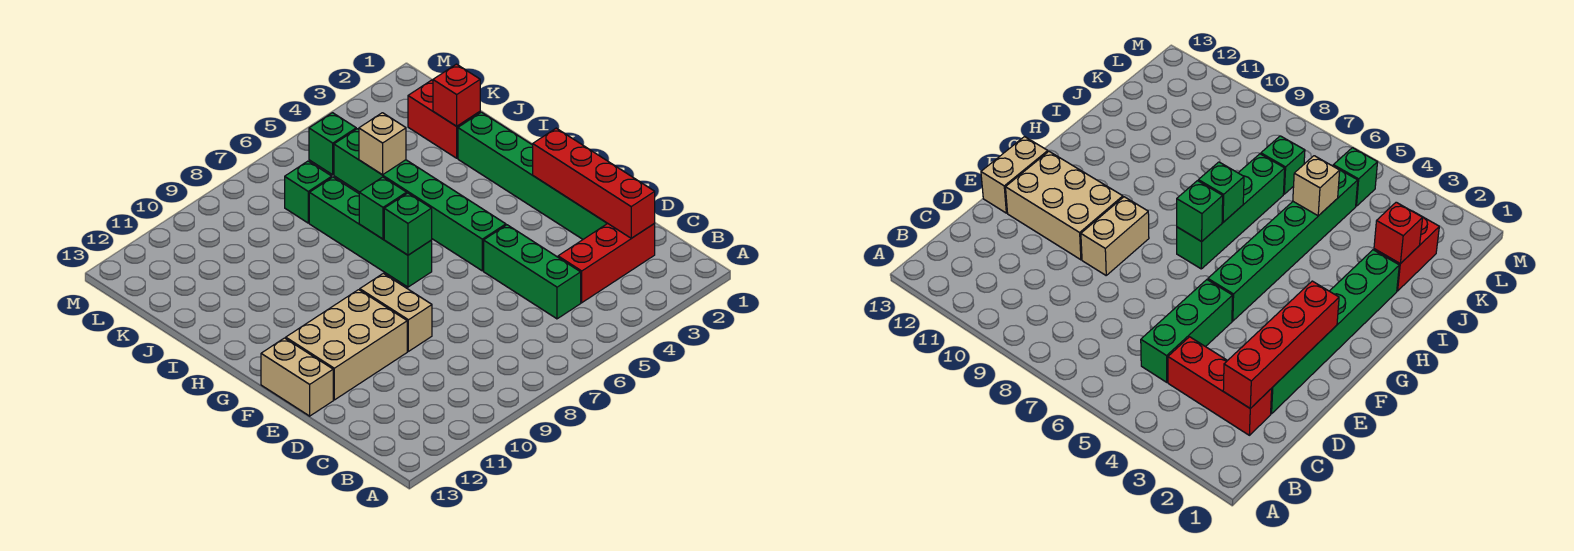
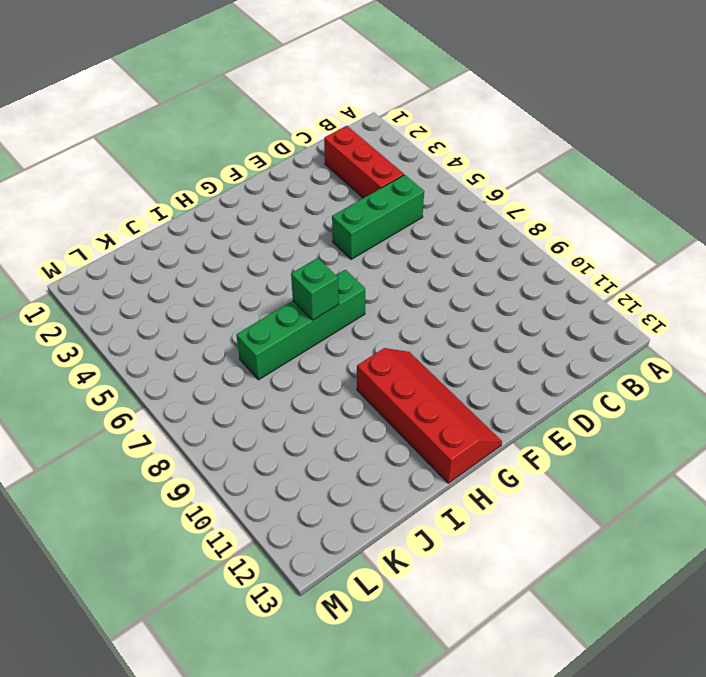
red 2x4 slope [357,348,502,483] -> none
none -> green 1x6 brick [458,112,607,239]
none -> tan 1x2 brick [360,273,432,351]
none -> tan 2x3 brick [286,290,407,400]

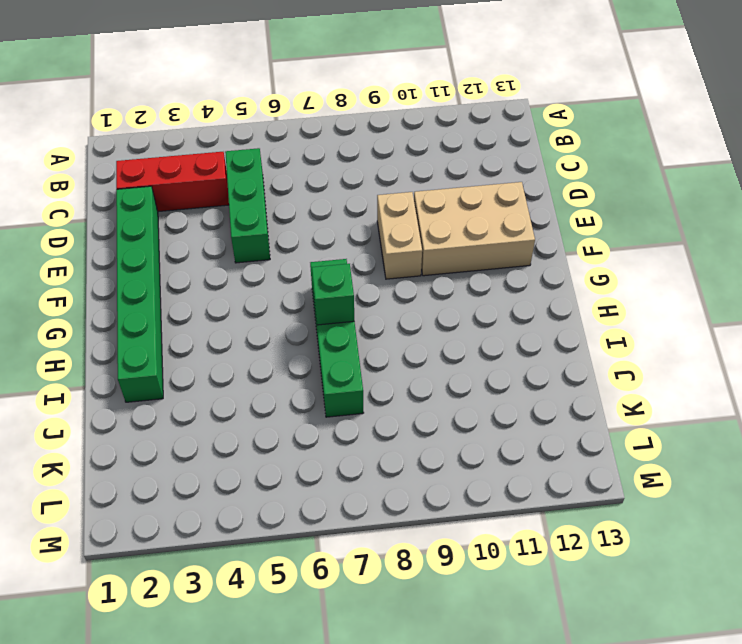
none -> tan 1x2 brick [261,338,333,416]
none -> green 1x6 brick [334,129,506,271]
none -> red 1x2 brick [408,80,480,158]

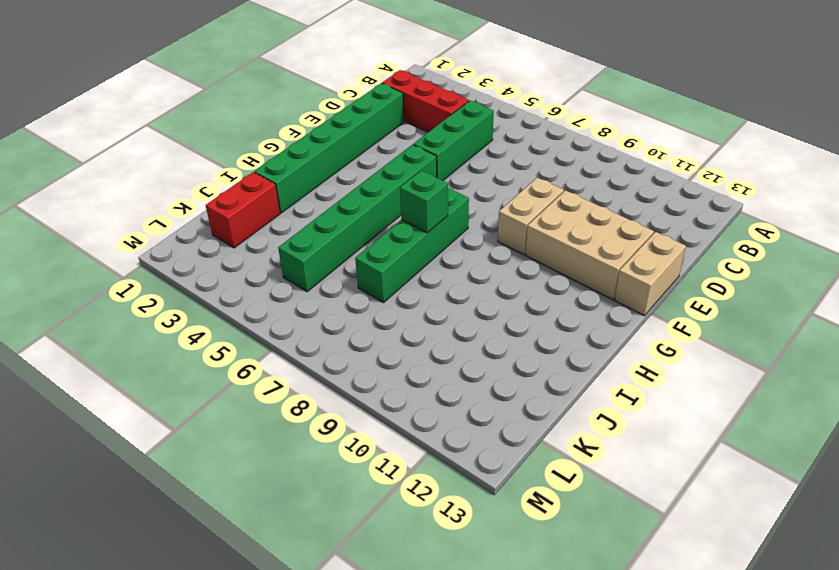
none -> green 1x1 brick [285,161,332,223]
none -> green 1x1 brick [309,113,356,175]
none -> red 1x4 brick [533,128,655,238]

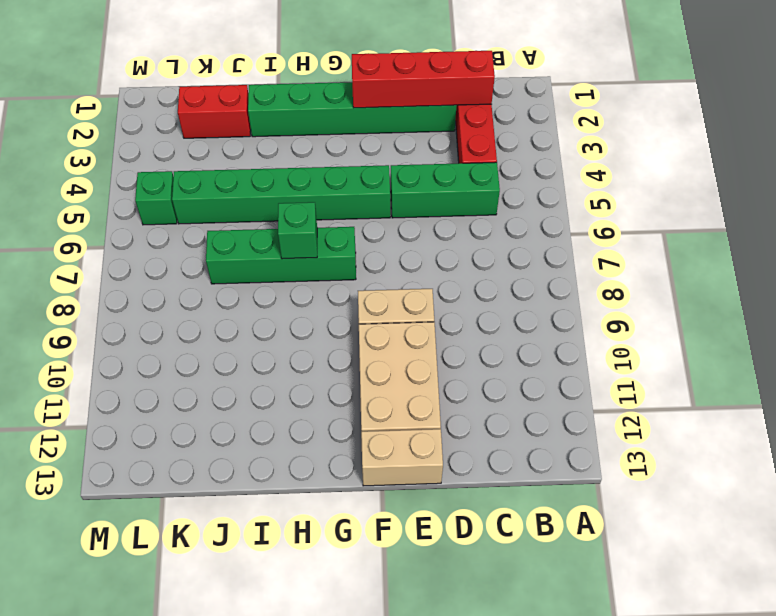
none -> green 1x1 brick [285,161,332,223]
none -> green 1x1 brick [384,193,432,255]
none -> red 1x1 brick [433,64,480,126]

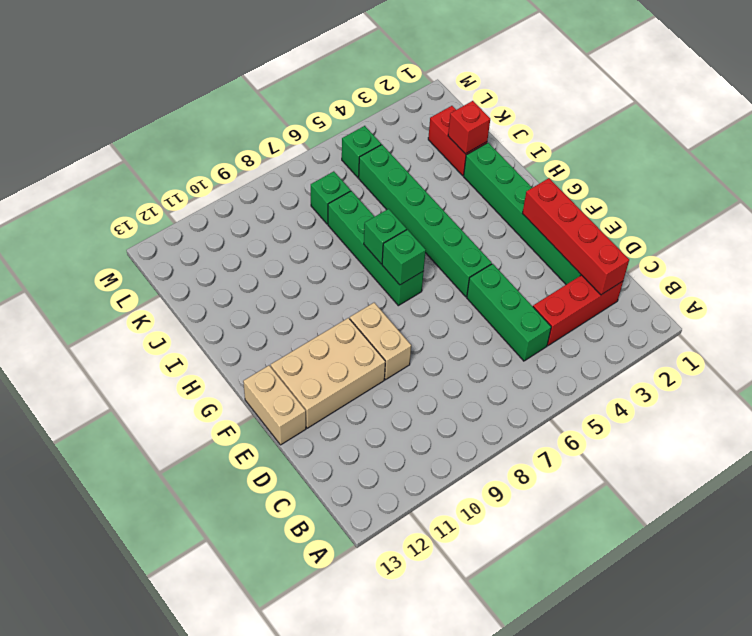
none -> tan 1x1 brick [359,113,406,175]

